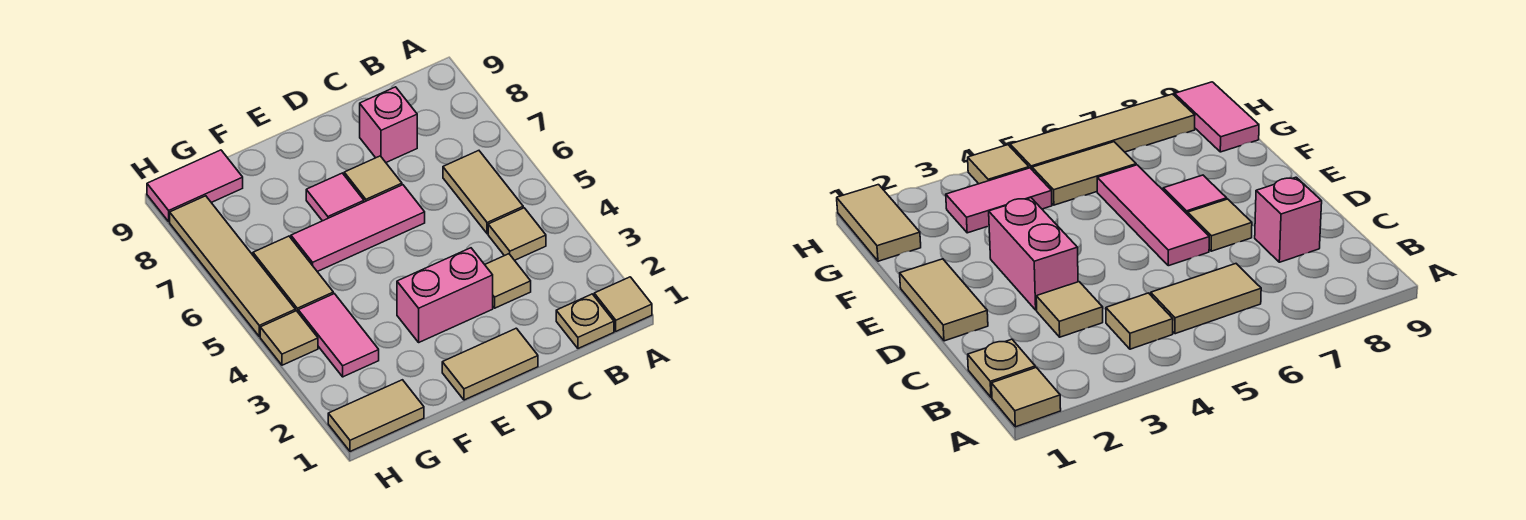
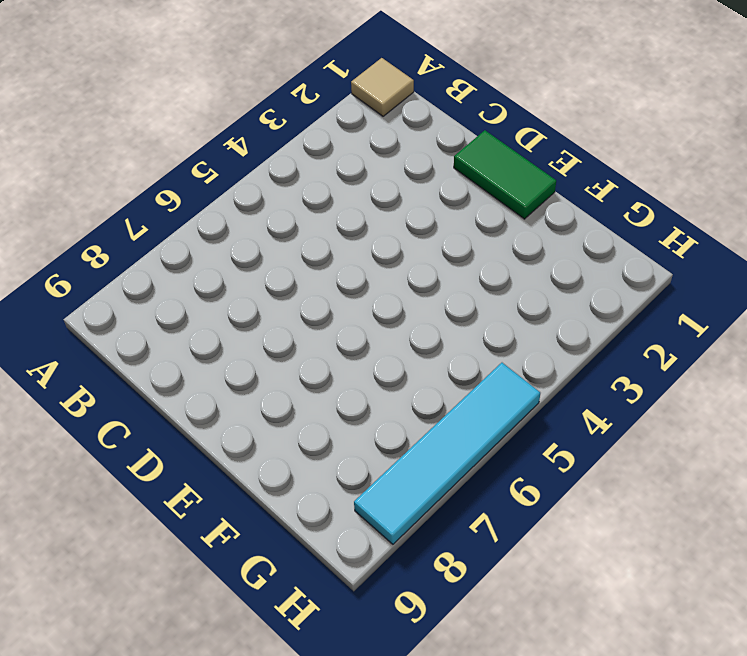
green 1x2 tile [454,130,556,219] -> tan 1x2 tile [442,328,538,400]
cyan 1x4 tile [354,363,540,544] -> tan 1x4 tile [170,196,295,337]
none -> tan 1x1 plate [556,294,614,348]
none -> tan 1x1 tile [488,208,546,260]
none -> tan 1x2 tile [443,151,523,234]

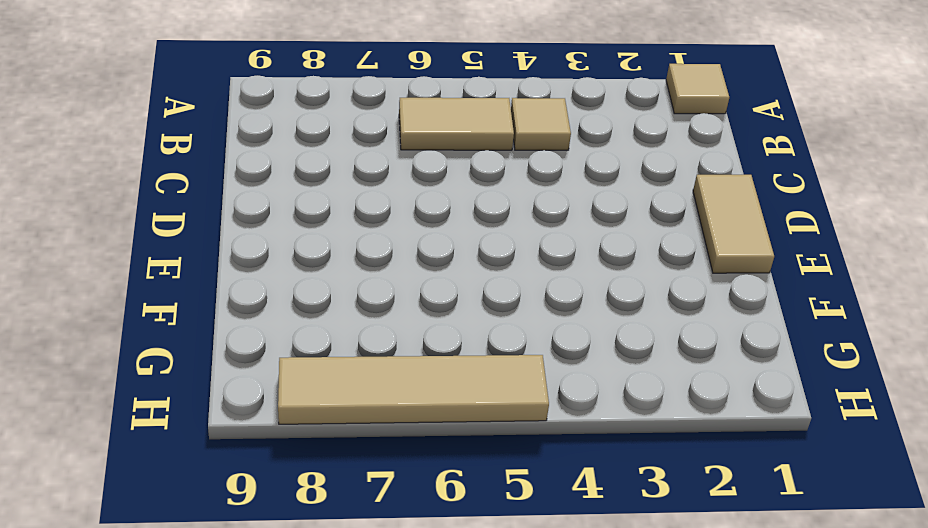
none -> tan 1x1 plate [556,294,614,348]
none -> tan 1x1 tile [485,254,531,308]
none -> pink 1x1 brick [360,87,417,162]

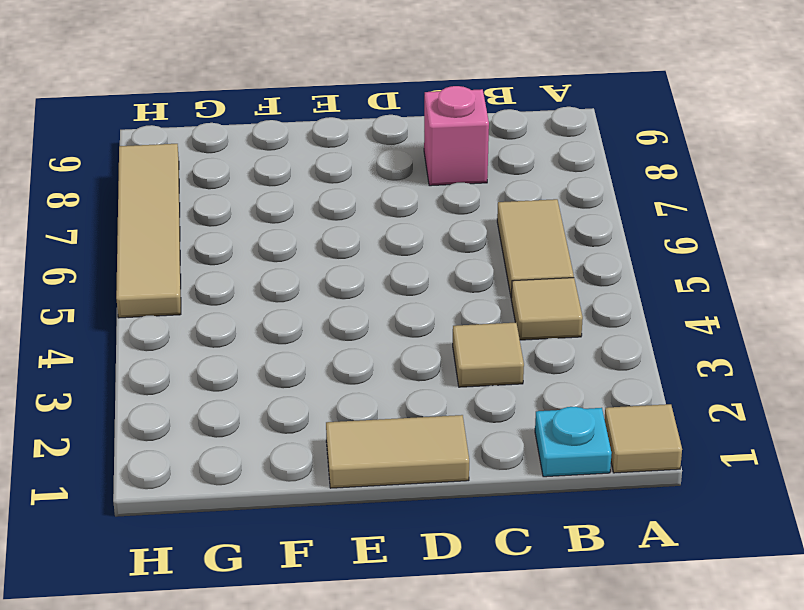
cyan 1x1 plate [535,407,612,477] -> tan 1x1 plate [556,294,614,348]
none -> pink 1x2 brick [397,248,493,342]
none -> pink 1x3 tile [291,185,425,272]
none -> tan 1x1 tile [344,156,402,202]

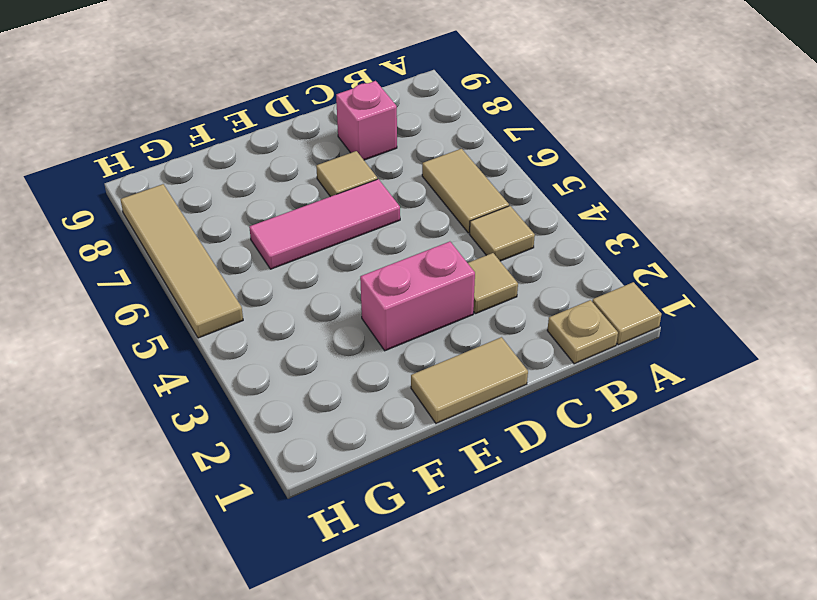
none -> pink 1x1 tile [306,173,364,221]
none -> tan 1x2 tile [328,380,424,451]
none -> pink 1x2 tile [298,294,379,377]

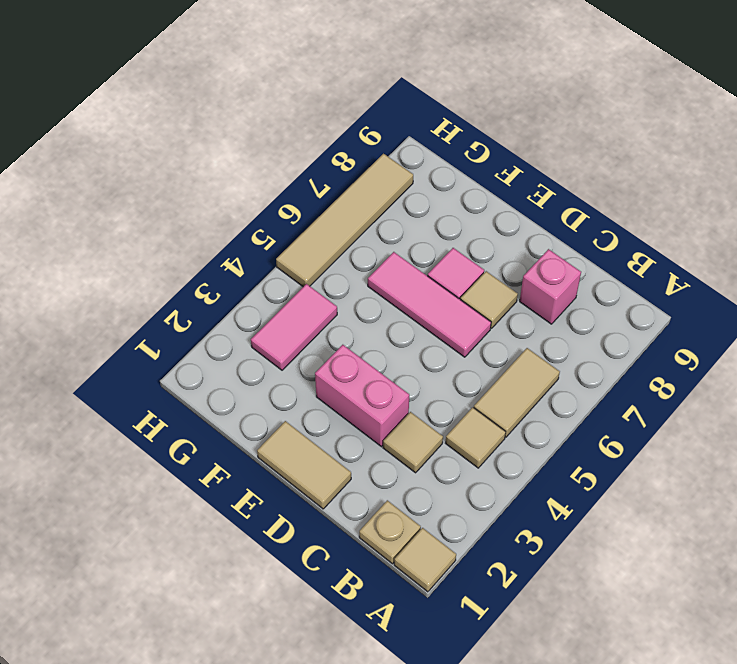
none -> tan 1x2 tile [328,380,424,451]
none -> tan 1x2 tile [253,236,333,312]
none -> pink 1x2 tile [147,150,243,221]

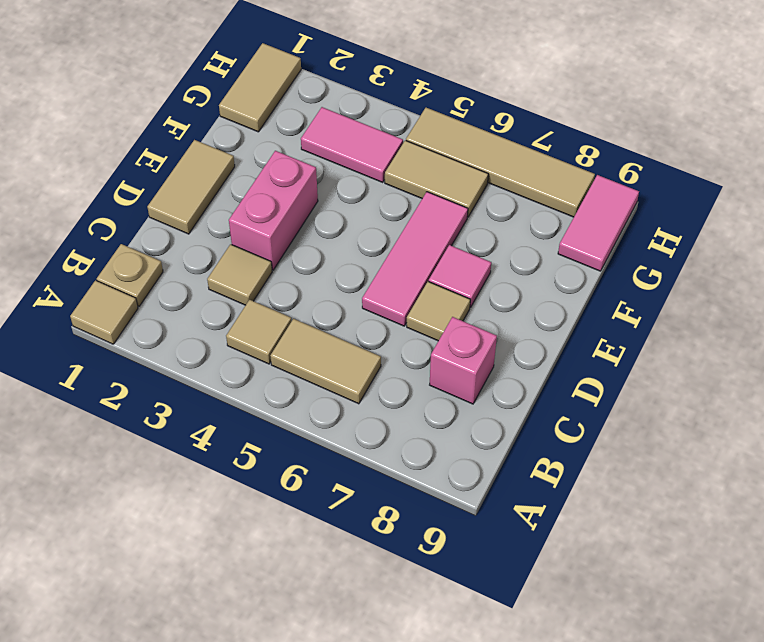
none -> tan 1x1 tile [260,311,318,365]

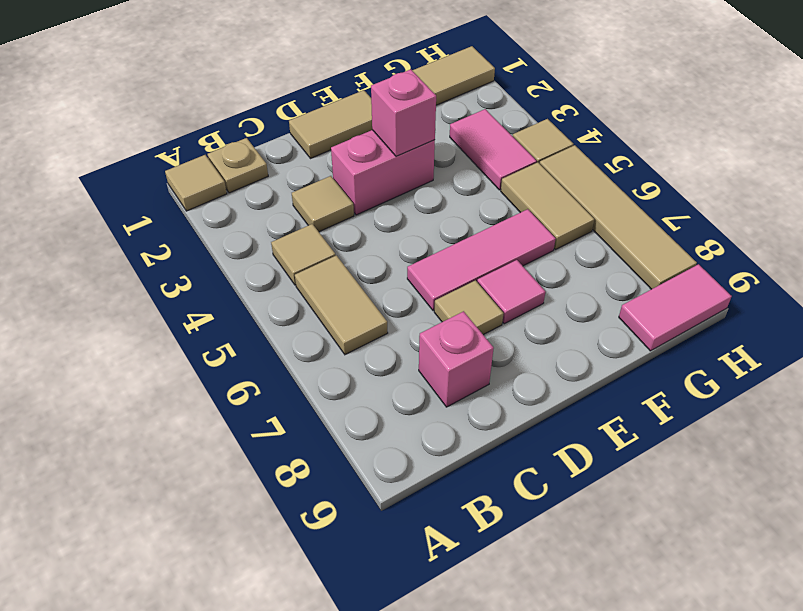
pink 1x1 brick [371,69,436,157] -> none

